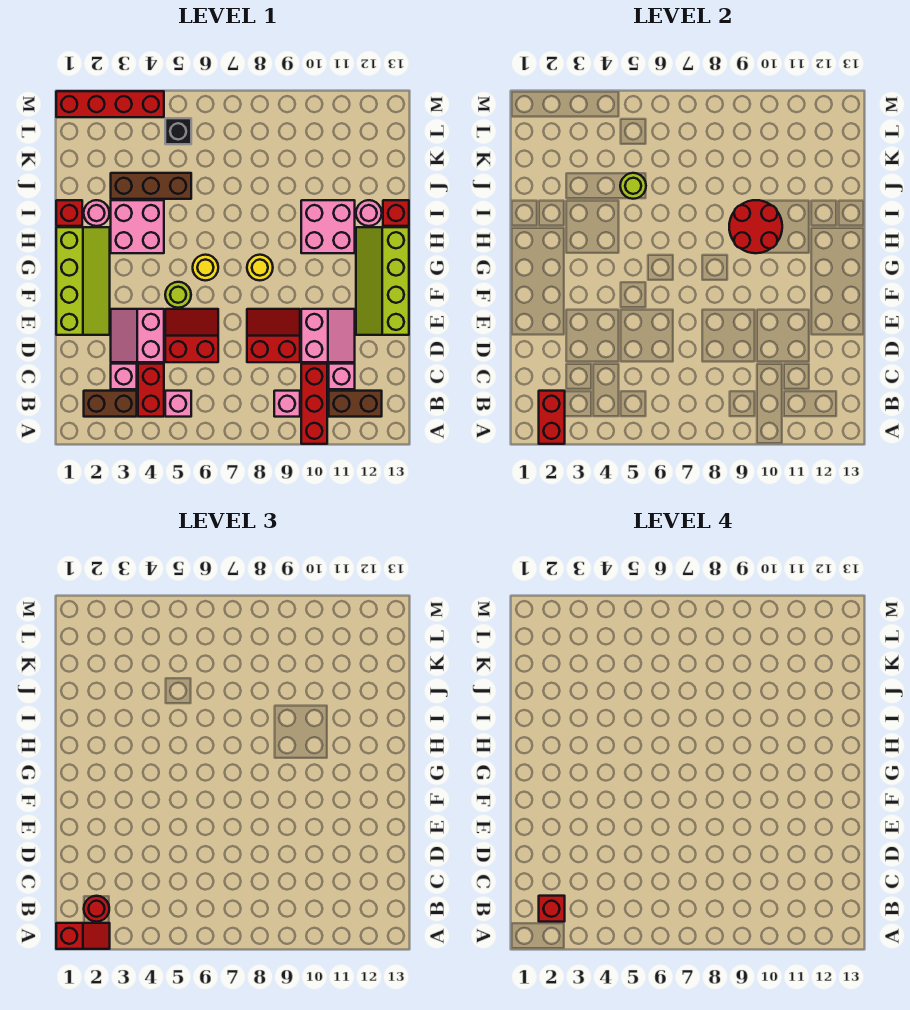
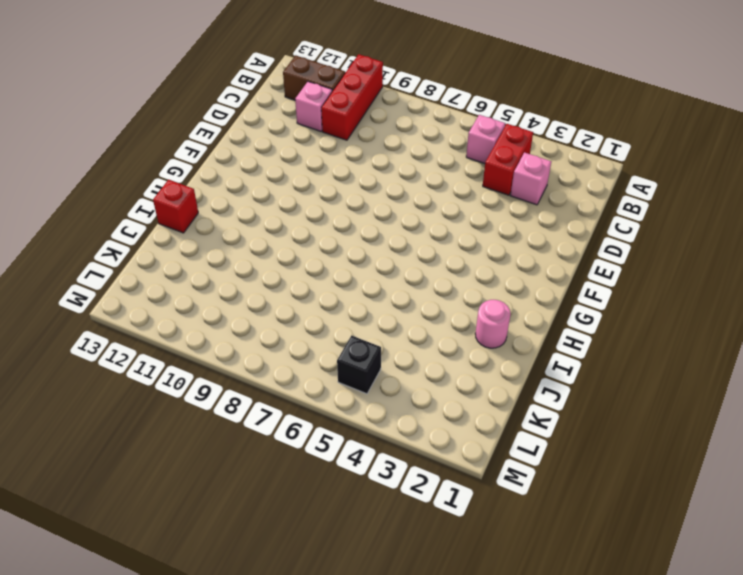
none -> brown 1x2 brick [84,391,137,417]
none -> pink 1x1 brick [274,391,300,417]
none -> pink 2x2 slope [111,309,164,362]
none -> red 2x2 slope [165,309,218,362]

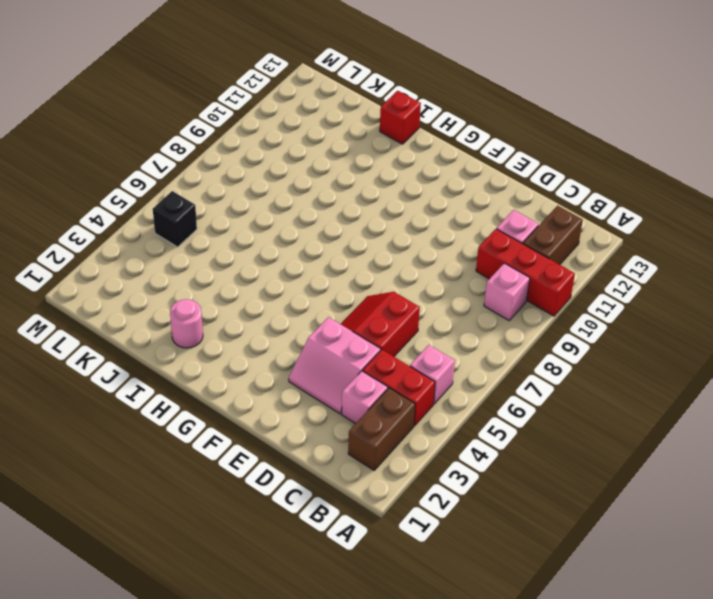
none -> red 2x2 slope [247,309,300,362]
none -> pink 2x2 slope [301,309,355,362]
none -> lime 2x4 slope [56,227,110,335]
none -> lime 2x4 slope [356,227,409,335]

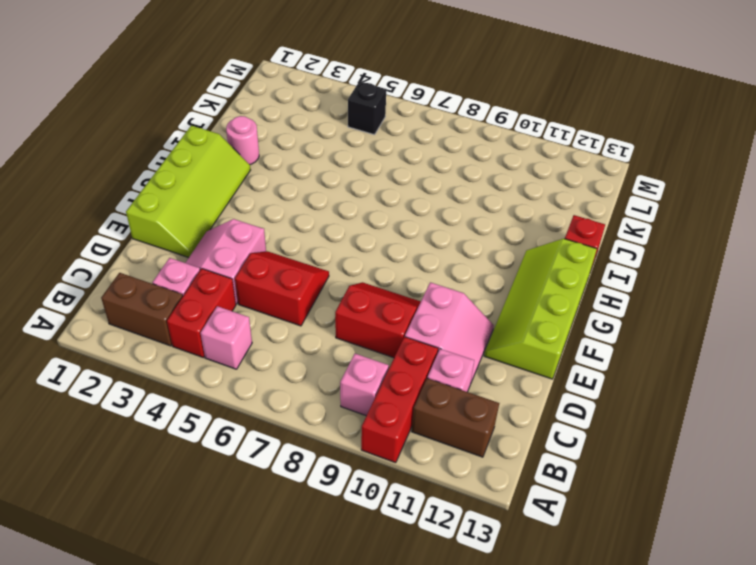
none -> lime 1x1 round brick [165,282,191,308]
none -> yellow 1x1 round brick [193,255,218,281]
none -> yellow 1x1 round brick [247,255,273,280]
none -> pink 2x2 brick [111,200,164,253]

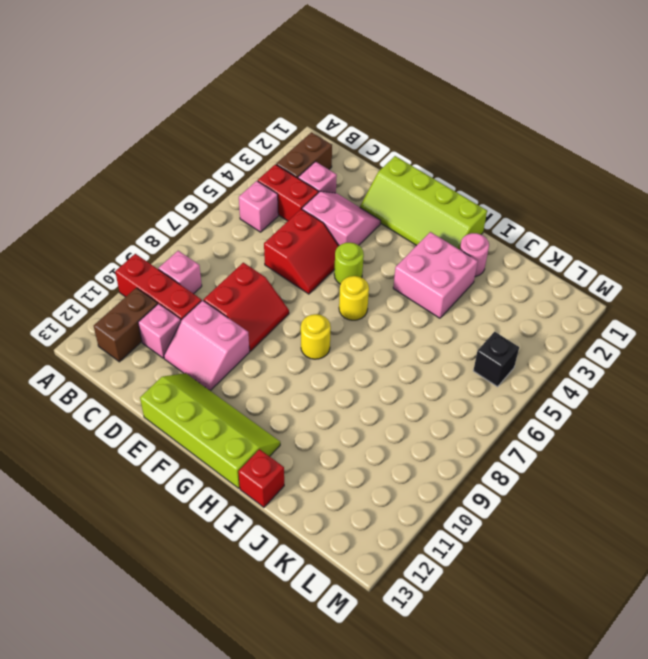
none -> pink 2x2 brick [301,200,355,253]
none -> red 1x1 brick [56,200,82,226]
none -> pink 1x1 round brick [356,200,382,226]
none -> brown 1x3 brick [111,173,191,199]

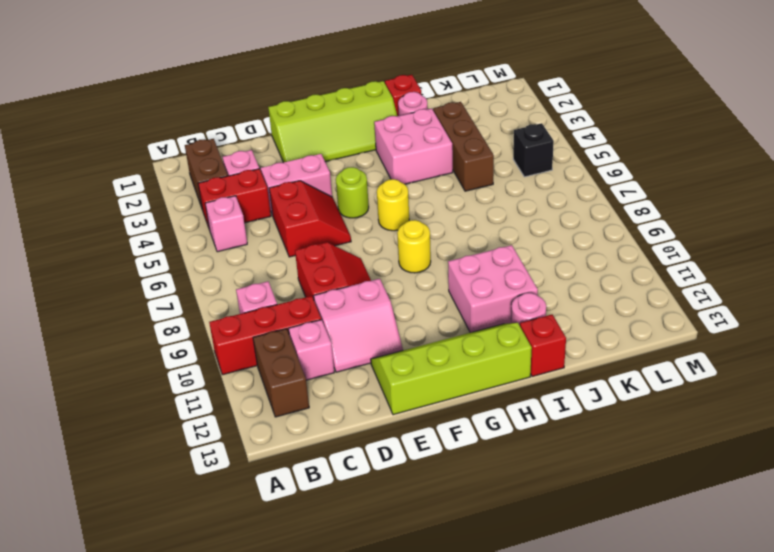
none -> red 1x4 brick [56,91,164,117]
none -> red 1x2 brick [539,391,565,444]
none -> red 2x2 round brick [729,200,782,253]
none -> lime 1x1 round brick [620,173,646,199]

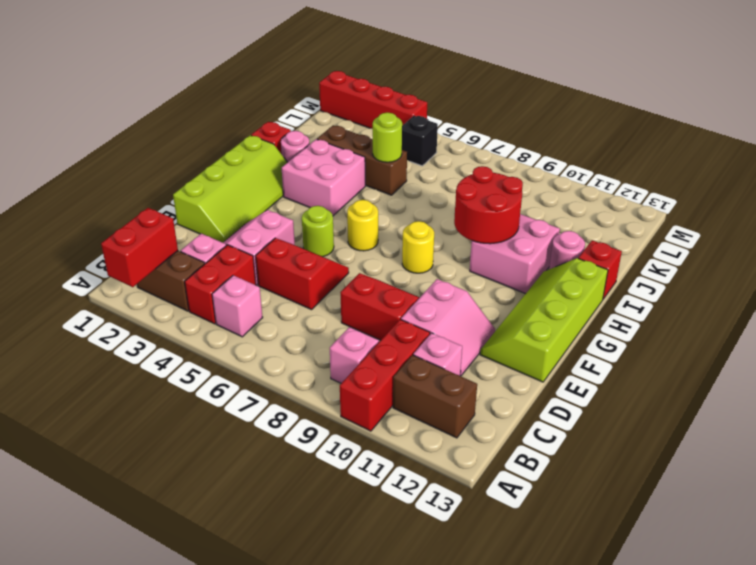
none -> red 1x2 slope [56,923,110,949]
none -> red 1x1 round brick [84,896,109,922]
none -> red 1x1 brick [539,896,565,922]

